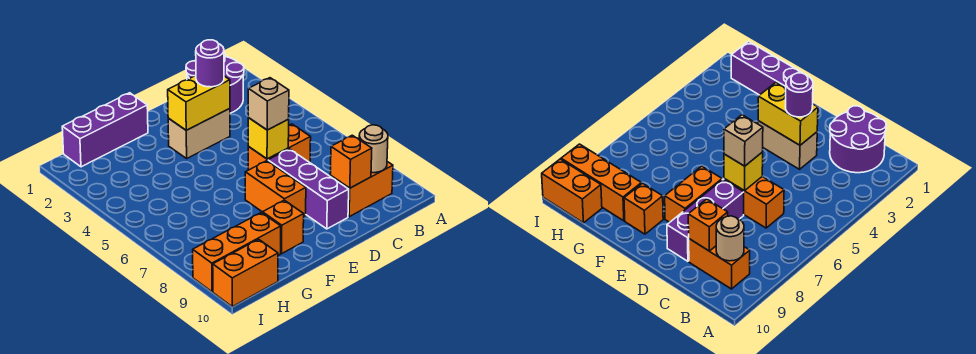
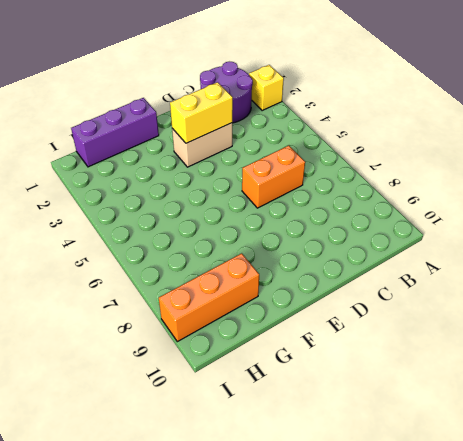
yellow 1x1 brick [249,65,284,110] -> yellow 1x1 brick moved to [248,118,289,159]
none -> orange 1x2 brick [330,162,393,217]
none -> purple 1x3 brick [268,149,349,229]
none -> orange 1x2 brick [245,161,306,216]

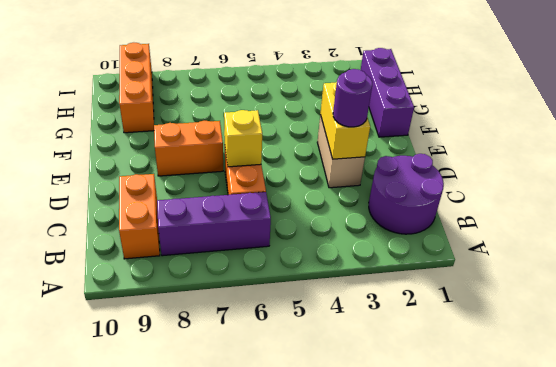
purple 1x3 brick [157,192,271,256] -> purple 1x3 brick moved to [268,149,349,229]
none -> orange 1x1 brick [263,200,304,254]
none -> orange 1x2 brick [213,239,278,307]
none -> tan 1x1 round brick [359,125,388,173]

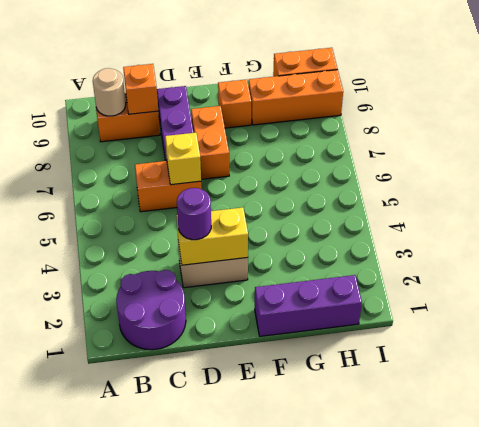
none -> tan 1x1 brick [248,78,289,130]

